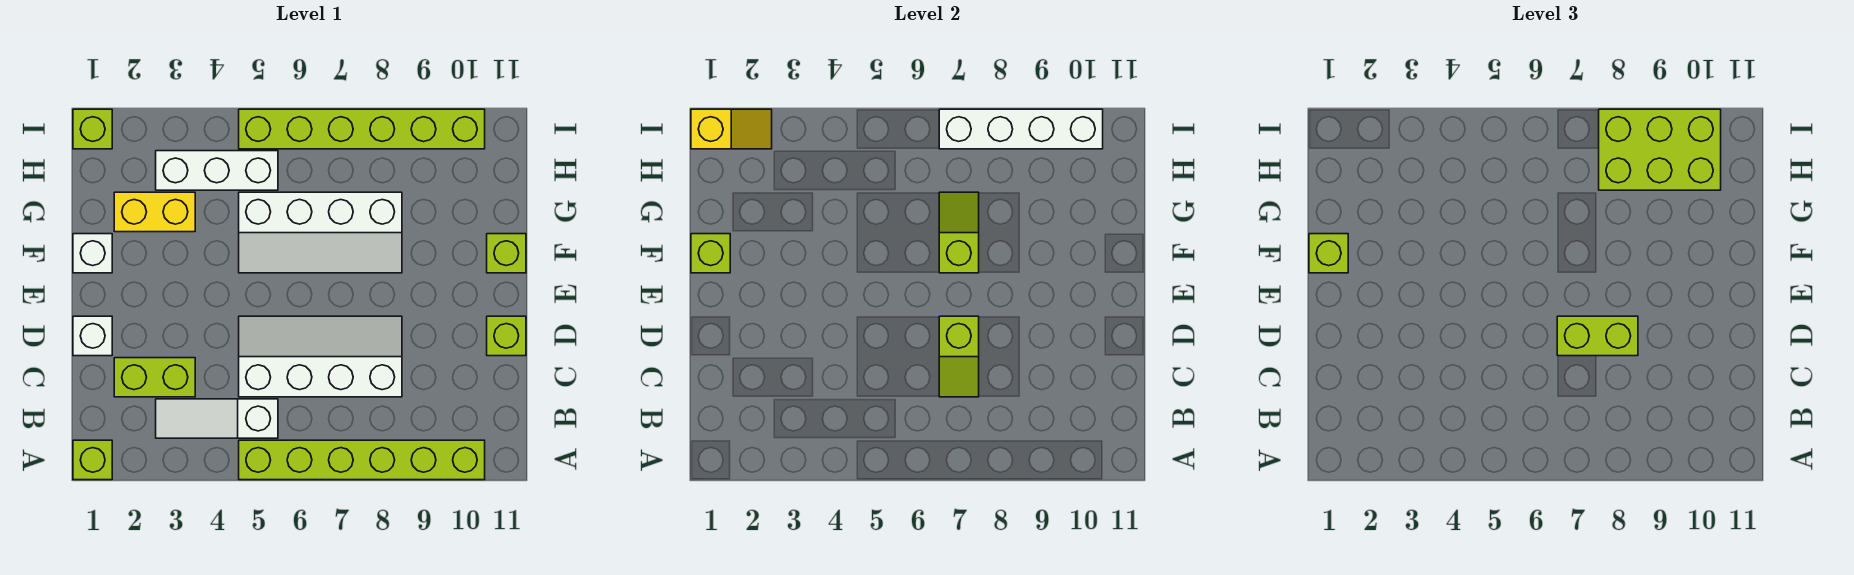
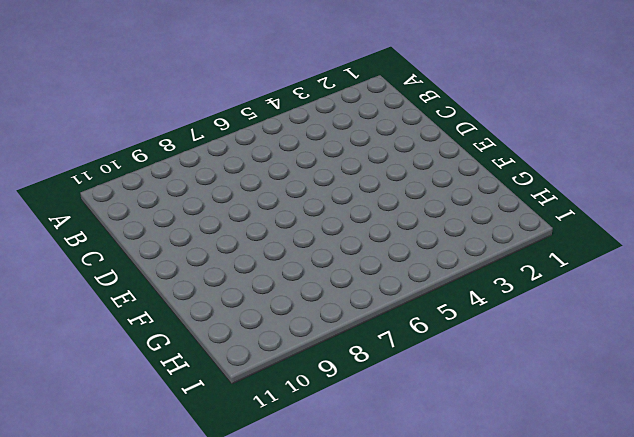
none -> lime 1x1 brick [73,440,112,480]
none -> lime 1x6 brick [239,440,485,480]
none -> white 1x3 slope [156,399,278,438]

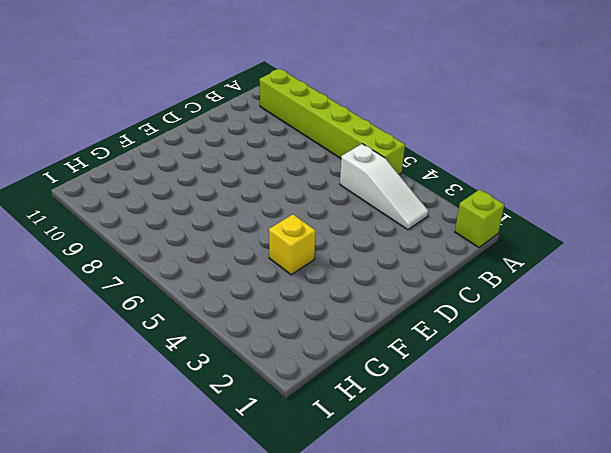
yellow 1x1 brick [269,214,316,275] -> none
none -> lime 1x2 brick [114,358,195,397]
none -> white 2x4 slope [239,316,402,397]
none -> white 1x1 brick [73,316,112,356]

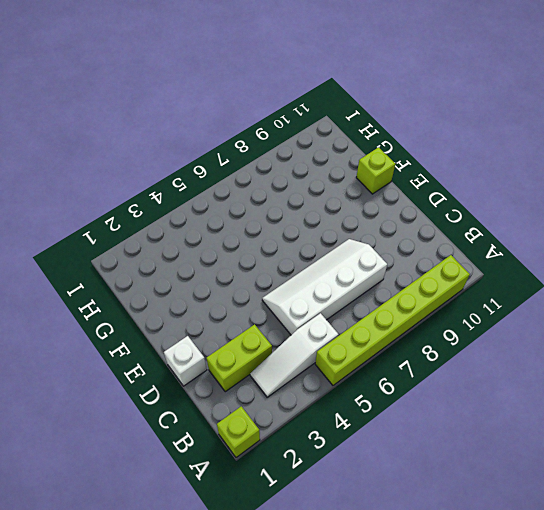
none -> lime 1x1 brick [487,316,526,356]
none -> white 1x1 brick [73,234,112,273]
none -> white 2x4 slope [239,192,402,273]

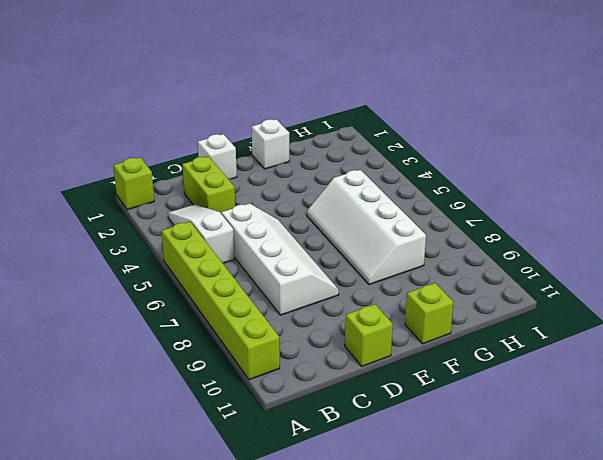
none -> yellow 1x2 brick [114,192,195,232]
none -> white 1x3 brick [156,151,278,190]
none -> lime 1x1 brick [73,109,112,149]

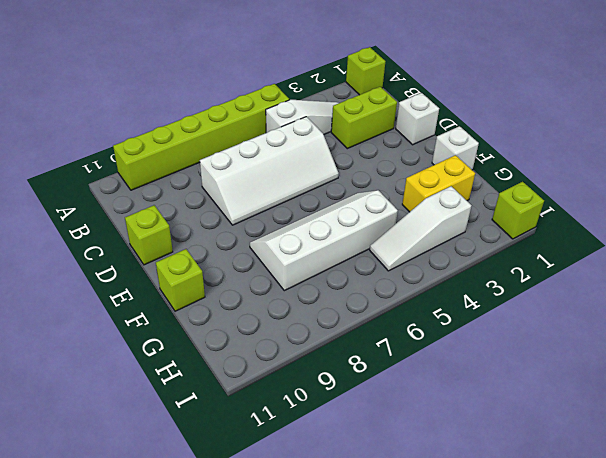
white 1x3 slope [370,186,472,271] -> white 1x3 brick [156,151,278,190]
none -> lime 1x6 brick [239,109,485,149]
none -> lime 1x2 slope [939,316,979,397]
none -> lime 1x1 brick [691,234,730,273]

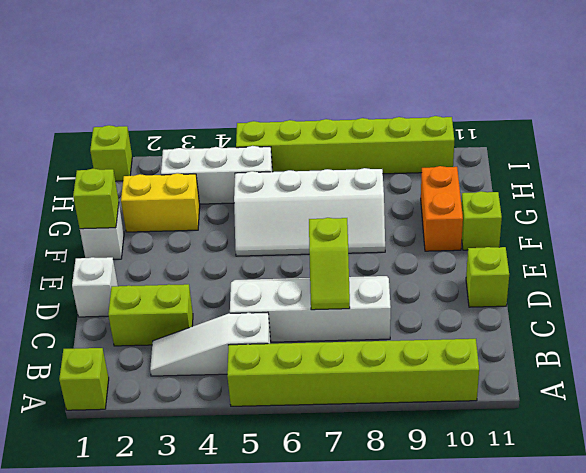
orange 1x2 brick [421,166,463,251] -> none
none -> lime 1x2 slope [939,192,979,273]
none -> yellow 1x2 slope [691,109,772,149]
none -> white 1x4 brick [939,109,1103,149]

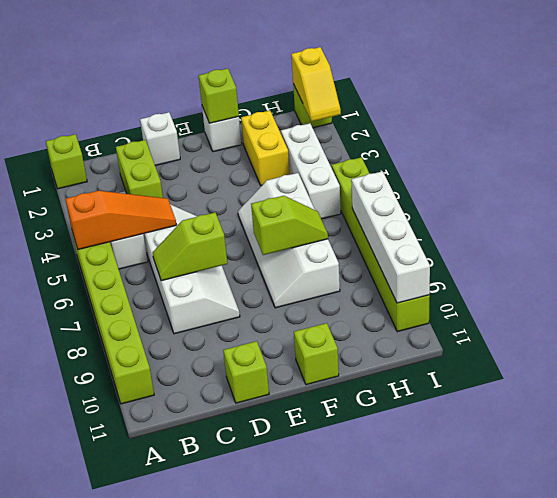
orange 1x3 slope [65,191,176,250] -> none
none -> lime 1x2 brick [1557,316,1638,356]
none -> lime 1x1 brick [1309,234,1348,273]
none -> lime 2x3 brick [1599,109,1721,190]

